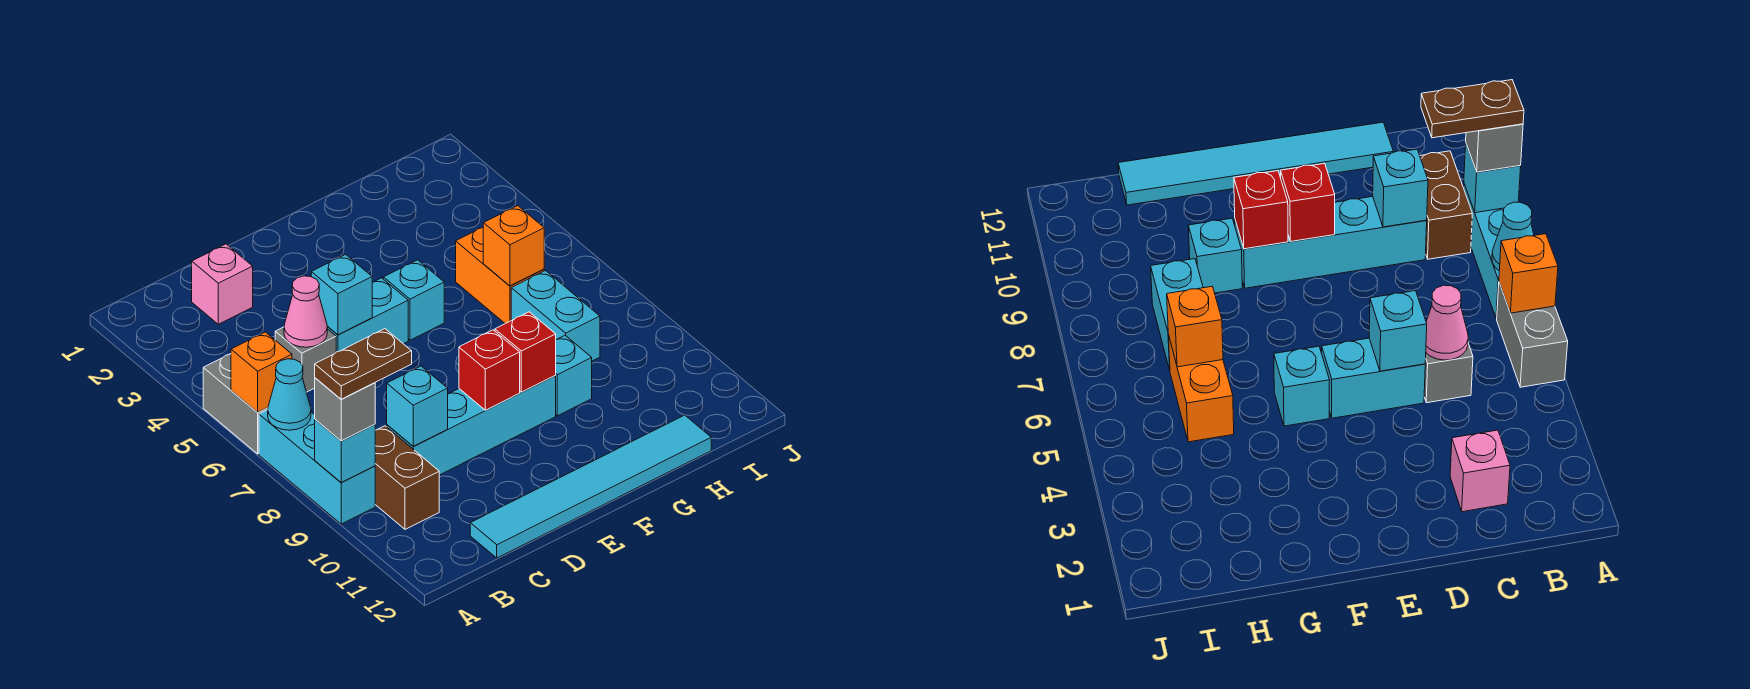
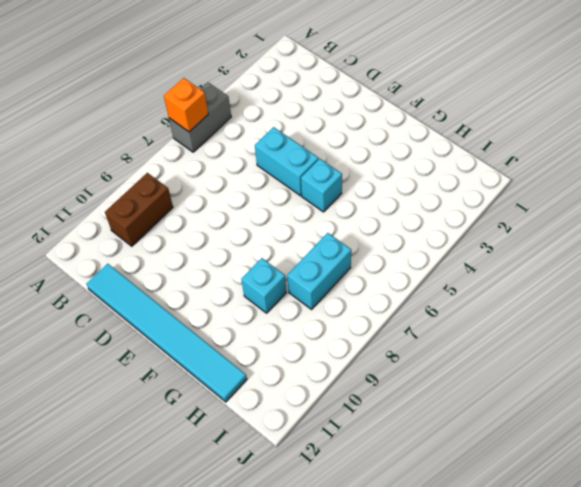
none -> cyan 1x3 brick [259,410,375,524]
none -> pink 1x1 brick [192,244,253,324]
none -> grey 1x1 brick [275,327,336,392]

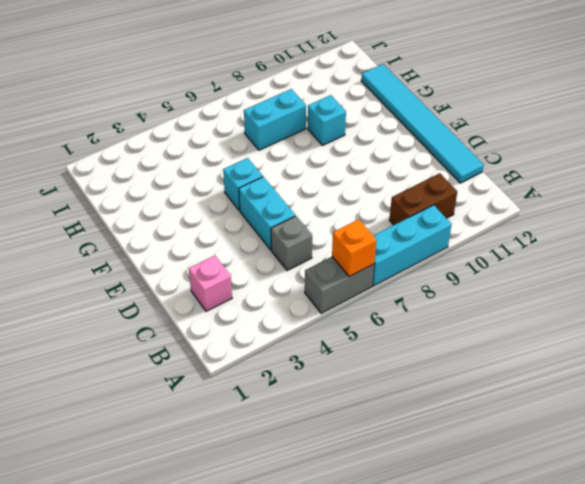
none -> cyan 1x4 brick [387,375,556,475]
none -> orange 1x2 brick [456,228,544,324]
none -> cyan 1x1 cone [268,359,311,430]

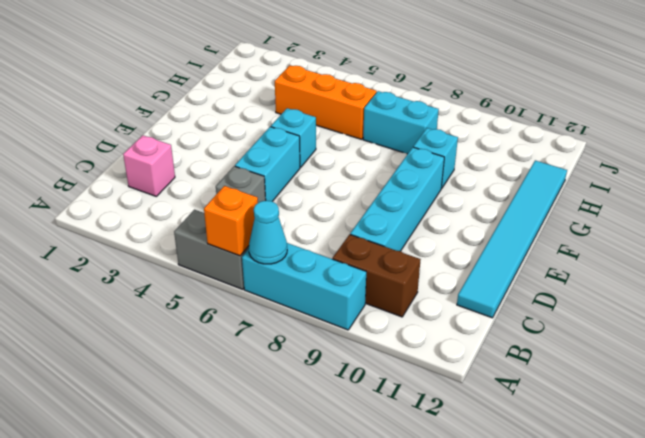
orange 1x3 brick [275,65,377,139] -> orange 1x2 brick [456,228,544,324]
none -> cyan 1x1 brick [315,420,375,483]
none -> pink 1x1 cone [284,276,327,347]
none -> cyan 1x1 brick [387,366,448,446]

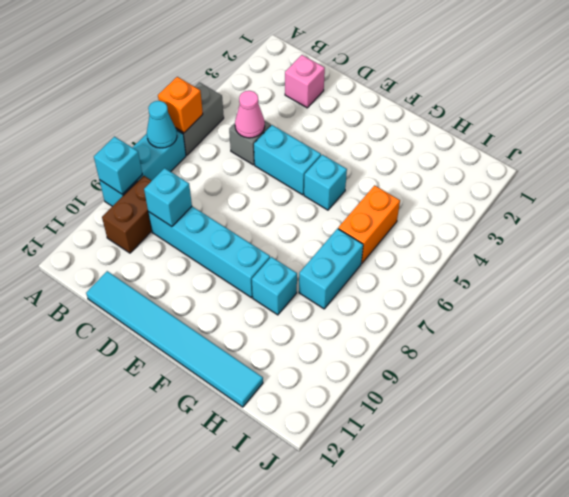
none -> cyan 1x1 brick [311,254,372,335]
none -> red 1x1 brick [459,330,520,410]
none -> red 1x1 brick [495,312,556,392]

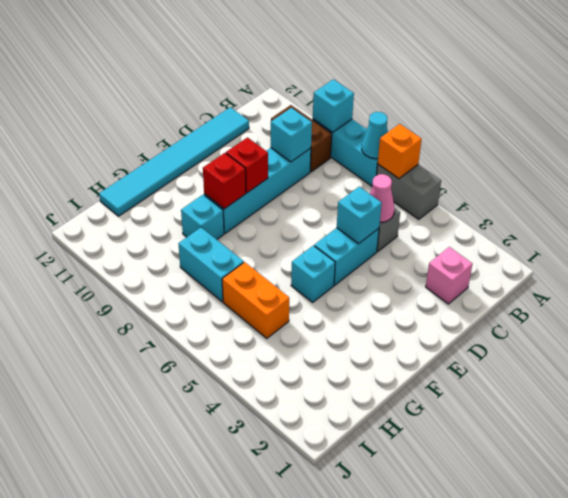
none -> orange 1x1 brick [483,206,544,286]
none -> grey 1x1 brick [315,378,375,441]
none -> brown 1x2 plate [315,329,412,399]

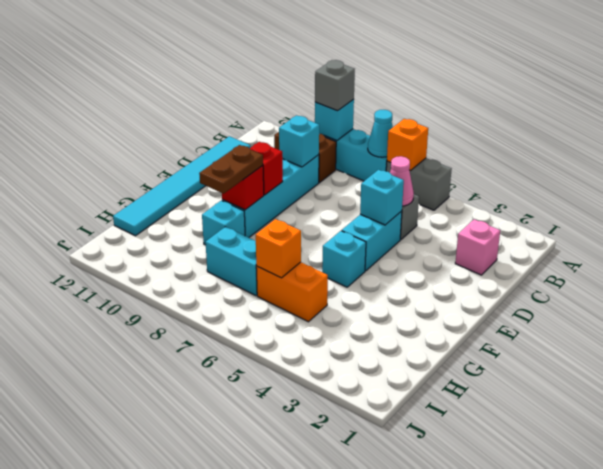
brown 1x2 plate [199,145,263,194] -> brown 1x2 plate moved to [315,329,412,399]

